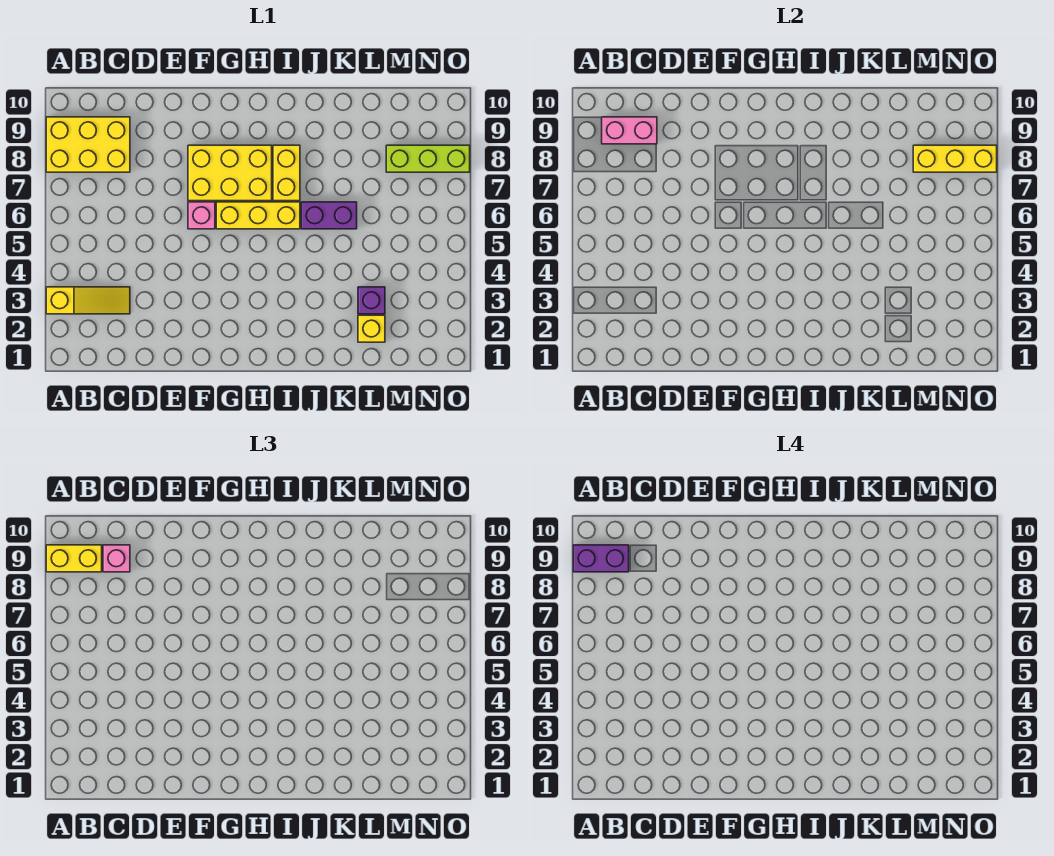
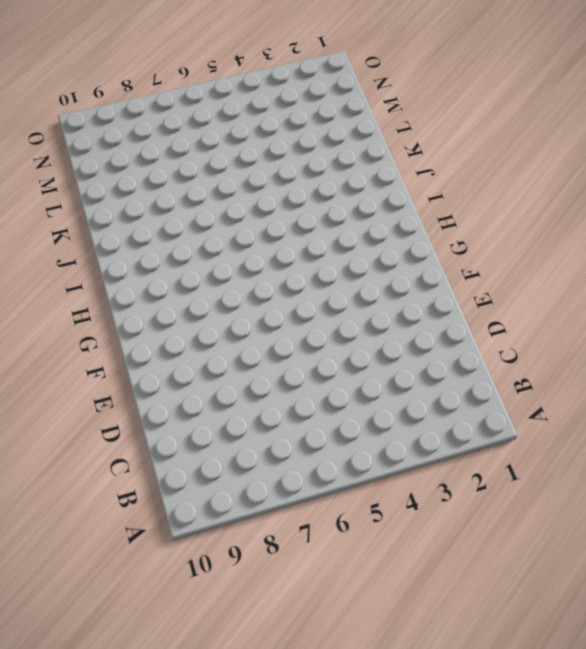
none -> yellow 1x3 slope [46,287,130,314]
none -> yellow 2x3 brick [46,117,130,172]
none -> pink 1x1 brick [188,202,215,229]

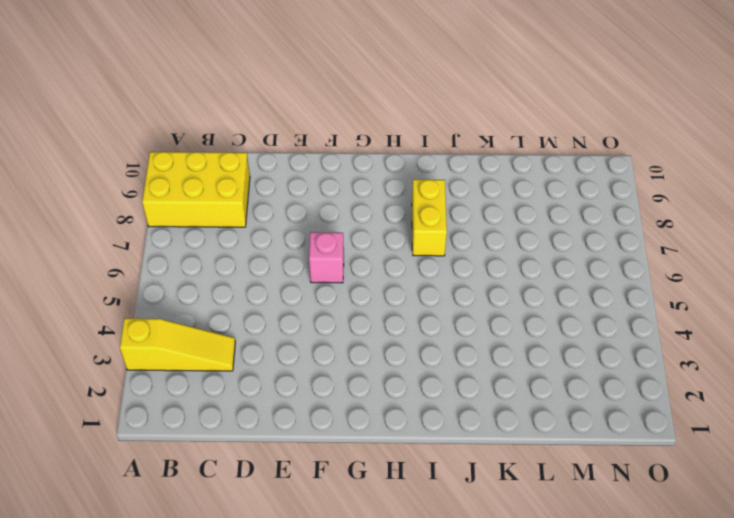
none -> yellow 2x3 brick [188,145,272,201]
none -> yellow 1x3 brick [216,202,300,229]
none -> purple 1x2 brick [301,202,357,229]

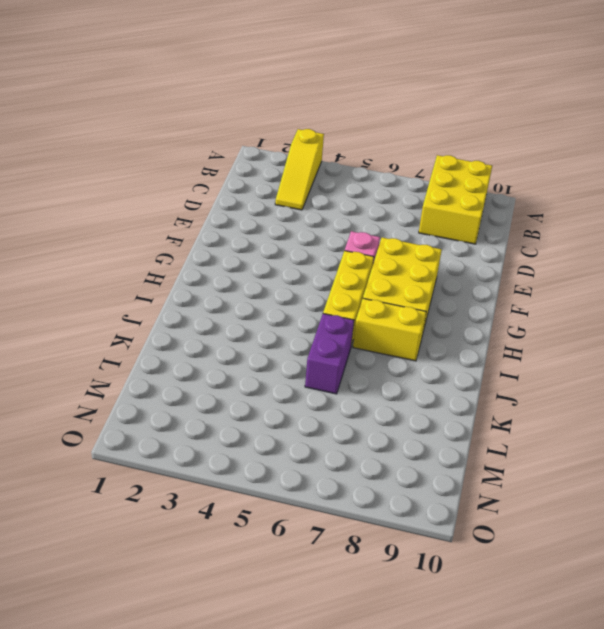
none -> yellow 1x1 brick [358,315,385,342]
none -> purple 1x1 brick [358,287,385,314]
none -> lime 1x3 brick [386,145,470,172]

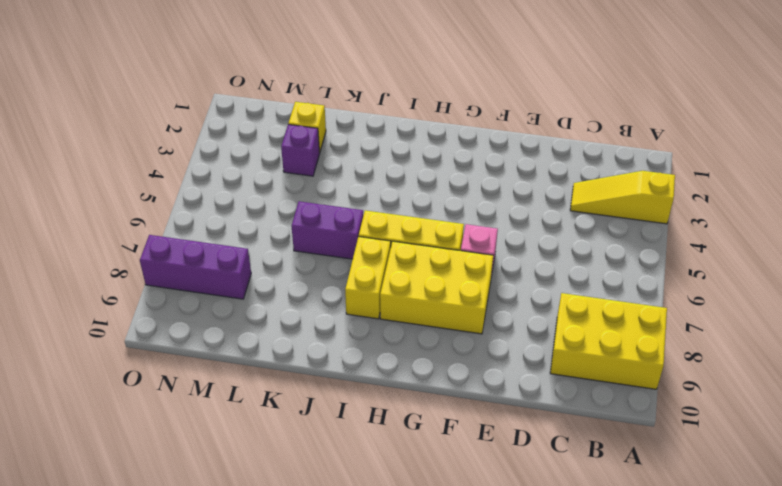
purple 1x3 brick [140,235,251,299] -> lime 1x3 brick [386,145,470,172]
none -> pink 1x2 brick [602,117,657,144]
none -> yellow 1x3 brick [913,145,997,172]
none -> yellow 1x2 brick [46,545,102,572]

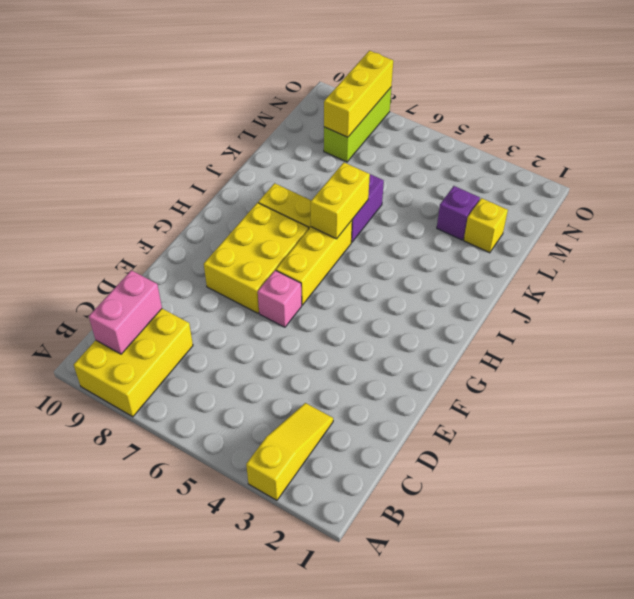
yellow 1x2 brick [311,163,370,239] -> yellow 1x2 brick moved to [46,545,102,572]
none -> pink 1x1 brick [103,545,130,572]
none -> purple 1x2 brick [573,545,629,572]

